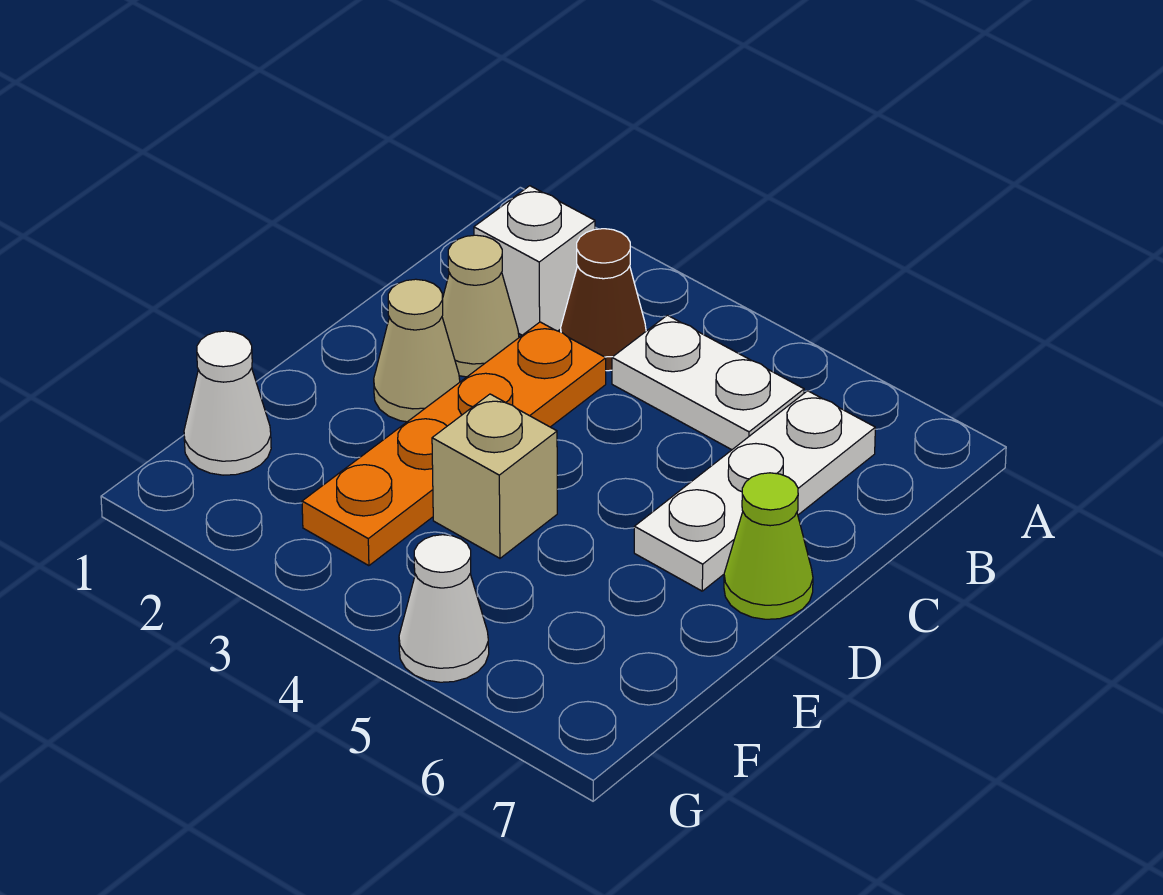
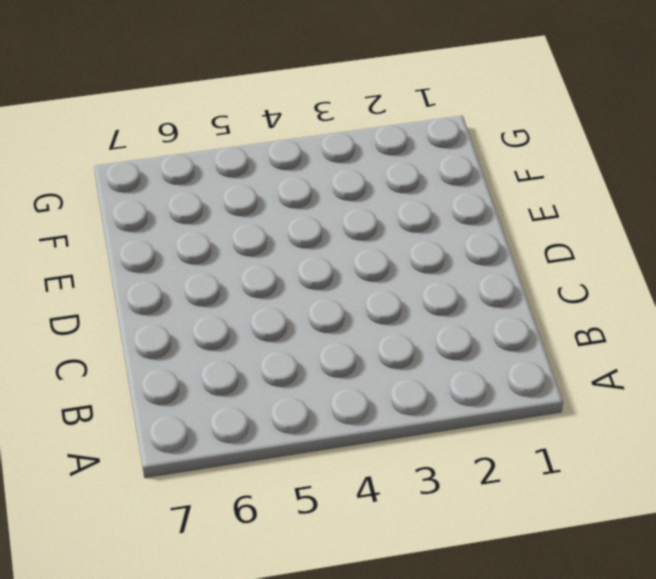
none -> white 1x1 brick [474,186,595,335]
none -> brown 1x1 cone [561,229,646,371]

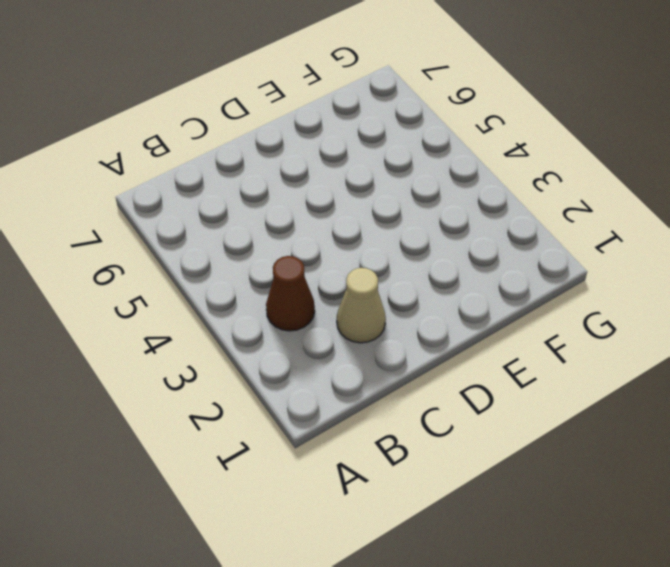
none -> white 1x1 brick [474,186,595,335]
none -> white 1x2 plate [612,315,804,450]

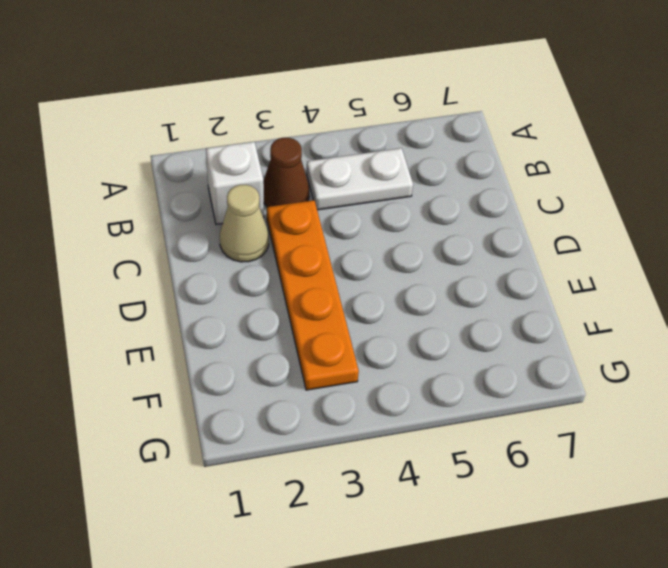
none -> white 1x3 plate [634,391,875,591]
none -> tan 1x1 cone [374,279,460,422]

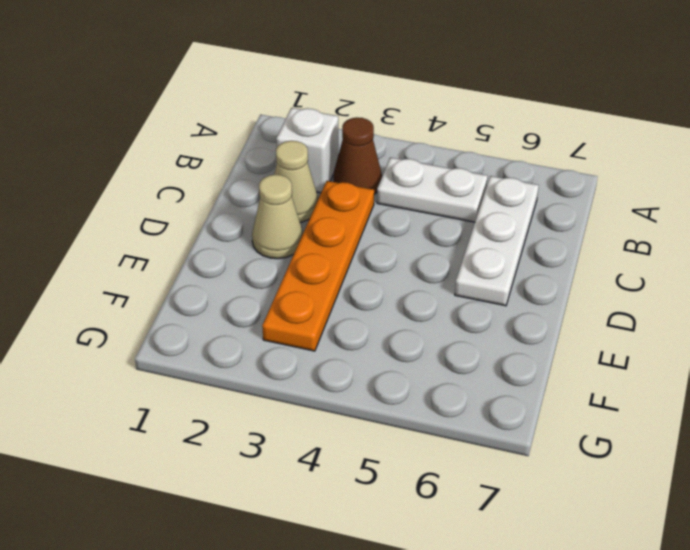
none -> lime 1x1 cone [724,473,813,619]
none -> tan 1x1 brick [432,394,557,558]

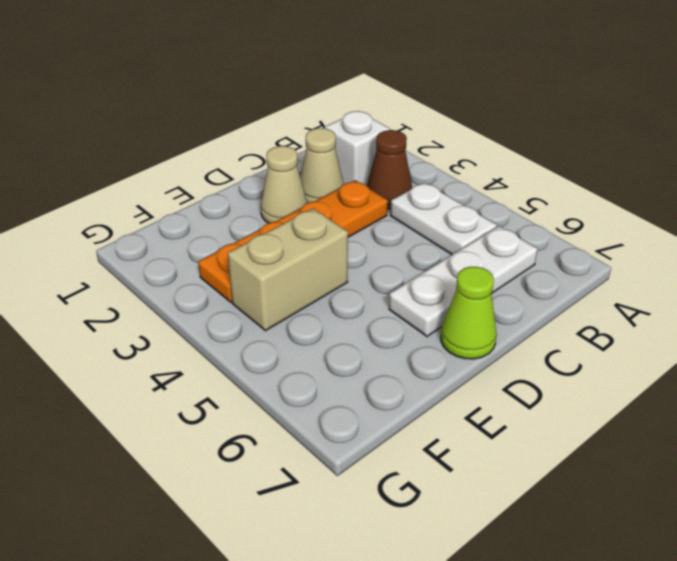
tan 1x2 brick [228,208,348,331] -> tan 1x1 brick [432,394,557,558]
none -> white 1x1 cone [184,331,271,475]
none -> white 1x1 cone [399,535,489,682]

